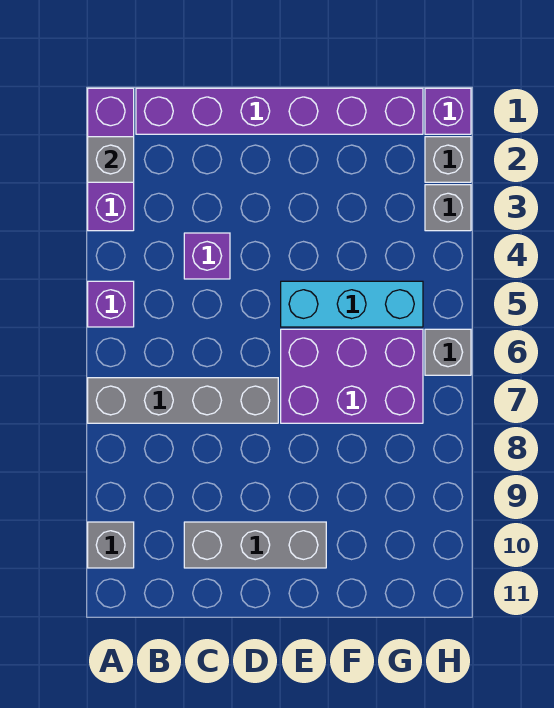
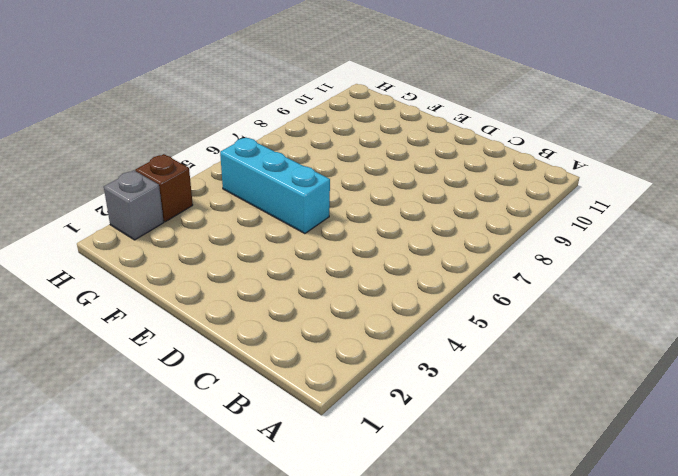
brown 1x1 brick [135,154,193,222] -> grey 1x1 brick [425,185,471,231]
none -> purple 1x3 brick [88,88,134,231]
none -> purple 1x1 brick [88,281,134,327]
none -> grey 1x4 brick [88,378,278,423]

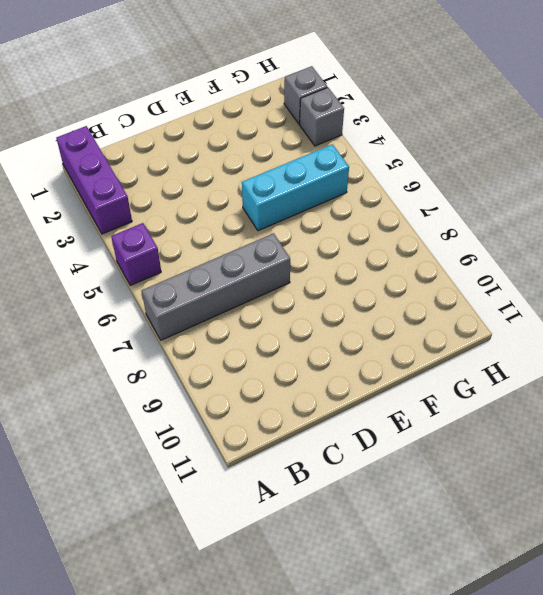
none -> grey 1x1 brick [88,522,134,568]
none -> purple 1x6 brick [136,88,423,134]
none -> purple 1x1 brick [184,233,230,279]

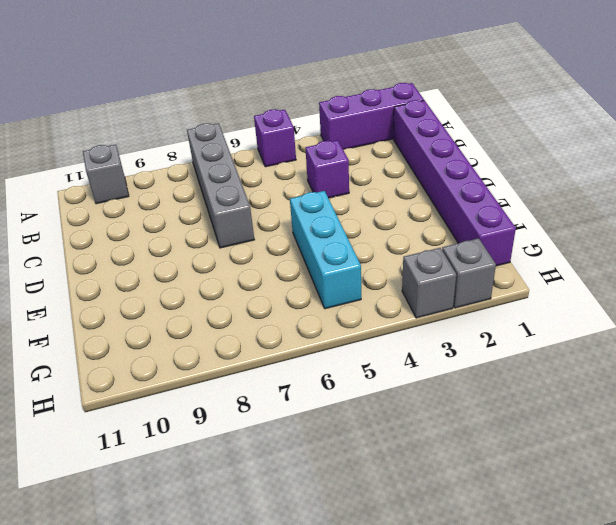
none -> grey 1x3 brick [184,522,326,568]
none -> purple 2x3 brick [281,329,423,423]
none -> purple 1x1 brick [425,88,471,134]

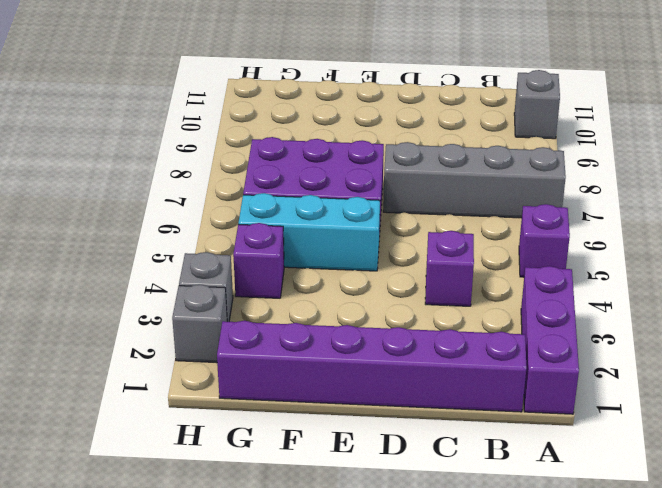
purple 1x1 brick [233,223,284,298] -> purple 1x1 brick moved to [425,88,471,134]
none -> grey 1x3 brick [184,522,326,568]
none -> grey 1x1 brick [425,329,471,375]
none -> grey 1x1 brick [88,137,134,182]

